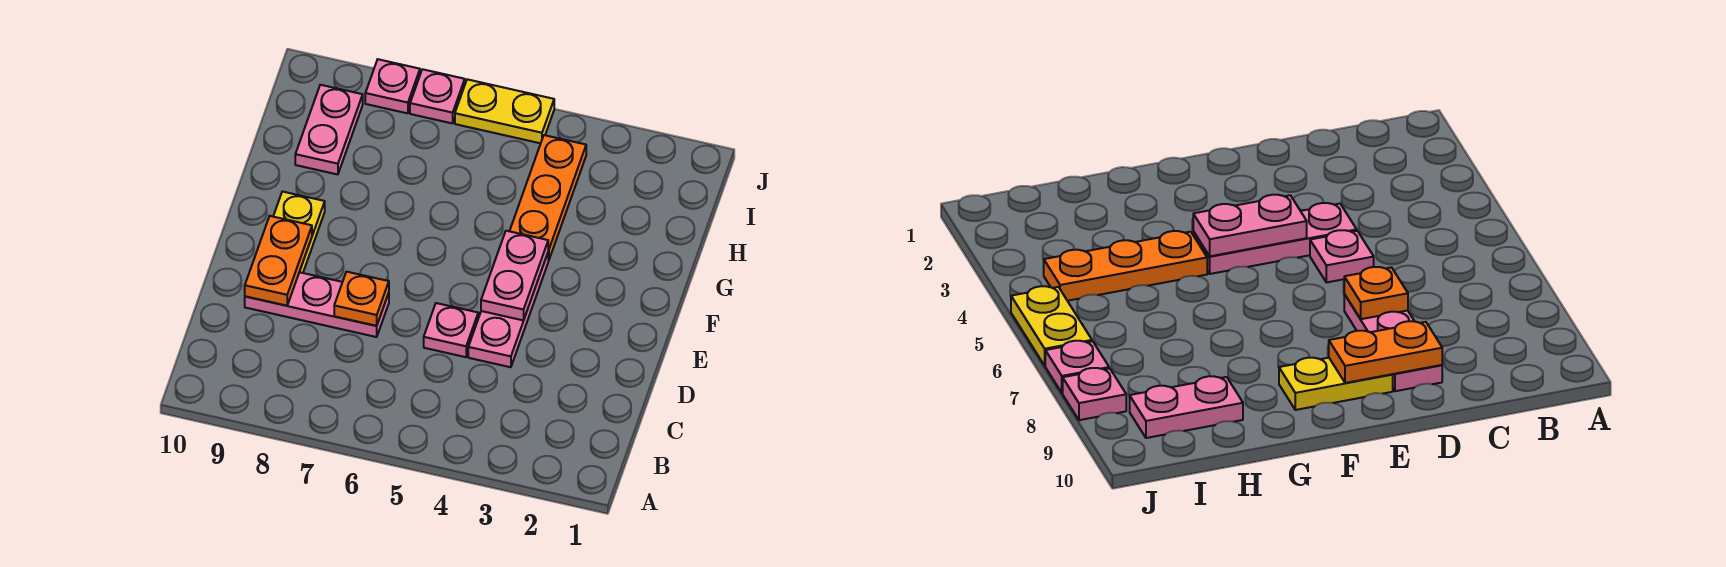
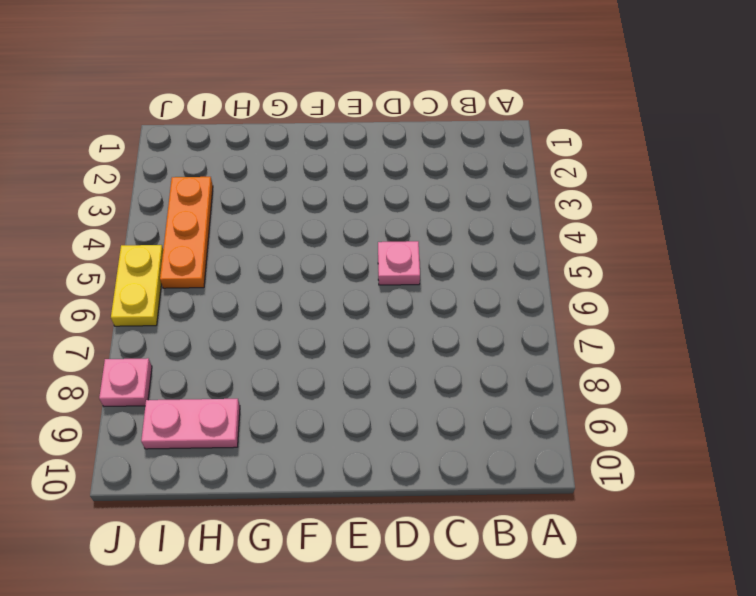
orange 1x3 plate [160,177,213,288] -> orange 1x3 plate turned to [510,135,586,260]
none -> pink 1x3 plate [468,253,548,367]
none -> pink 1x3 plate [245,272,389,337]
none -> yellow 1x2 plate [273,192,325,273]

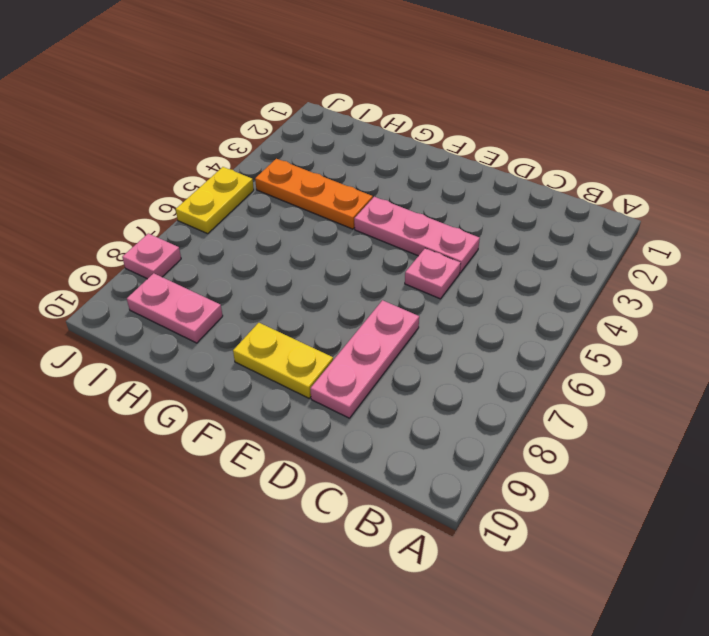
none -> pink 1x1 plate [410,69,465,123]
none -> orange 1x1 plate [334,272,389,326]
none -> orange 1x2 plate [245,216,312,306]

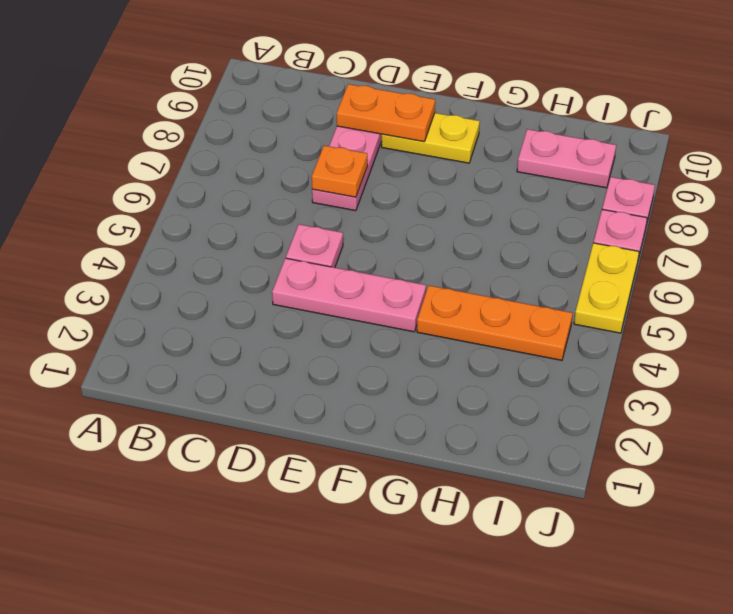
none -> pink 1x2 plate [481,231,548,320]

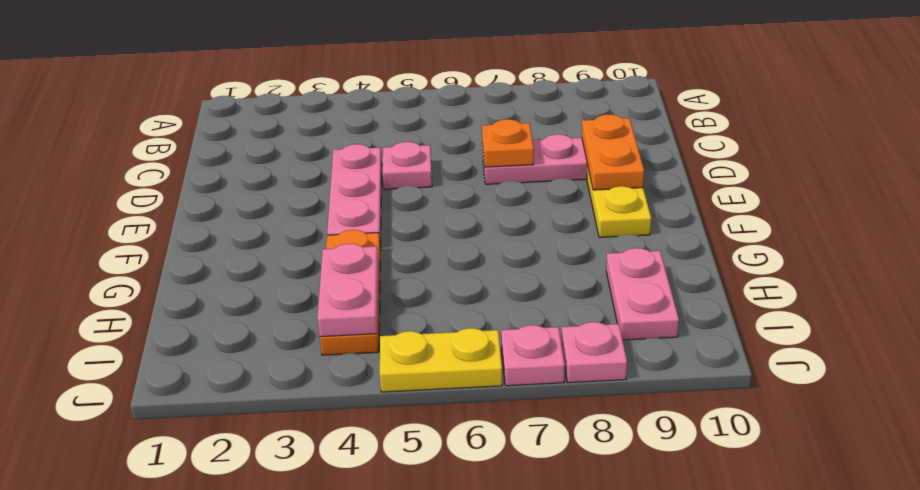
pink 1x2 plate [317,244,378,337] -> pink 1x2 plate moved to [481,231,548,320]

